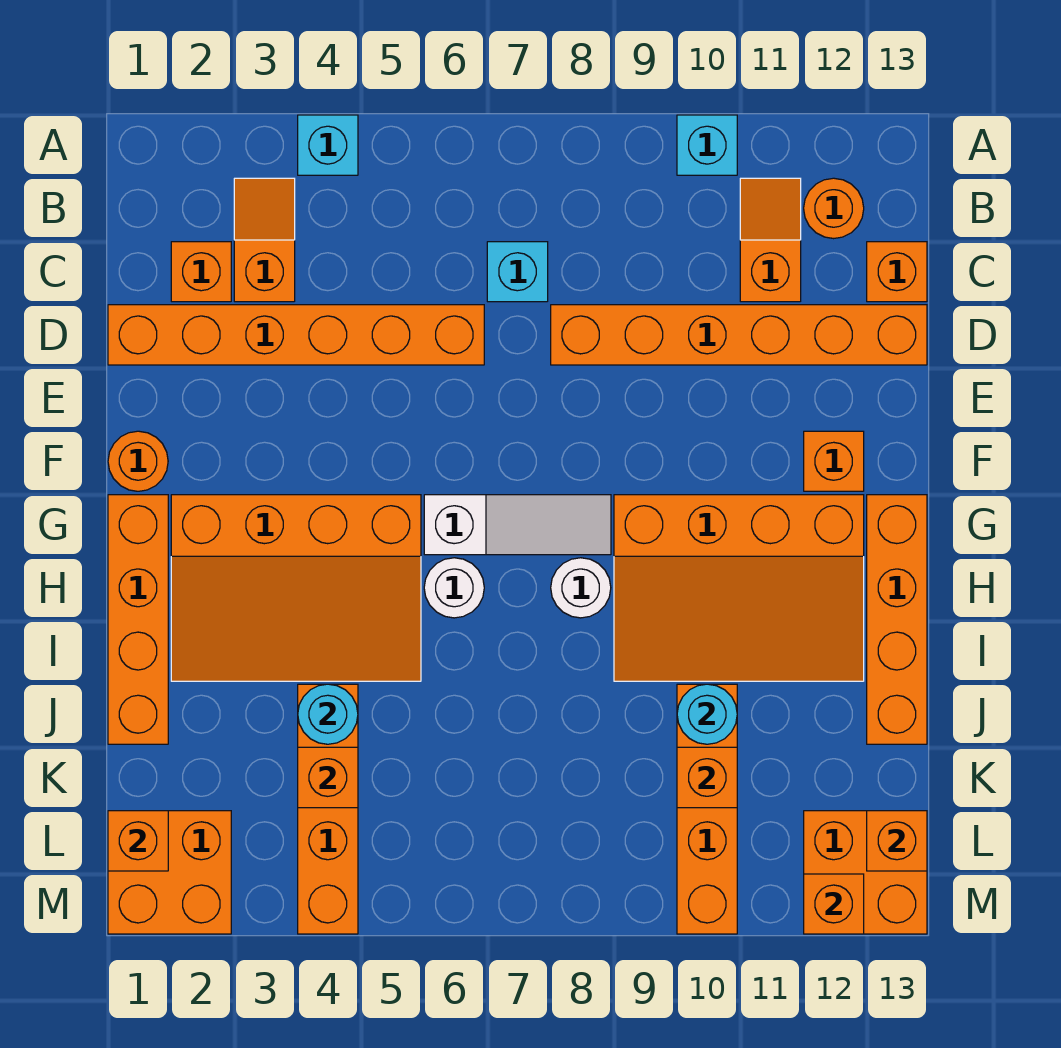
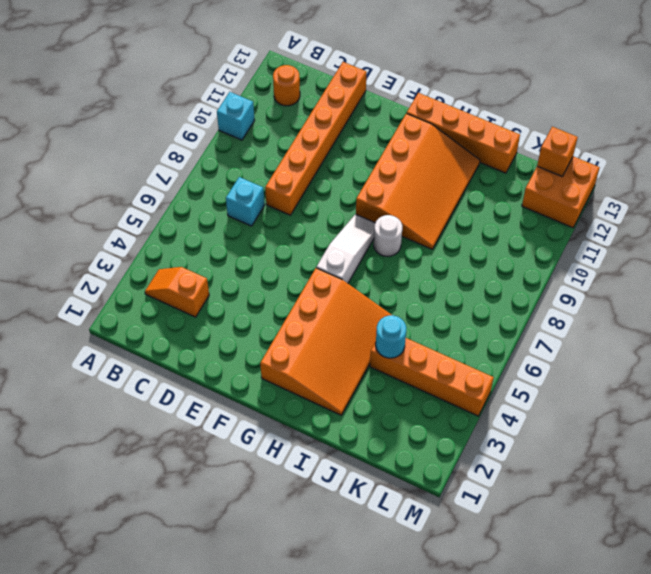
none -> cyan 1x1 brick [298,115,358,175]
none -> orange 1x2 slope [740,178,801,302]
none -> orange 1x1 brick [171,242,231,302]
none -> orange 1x1 brick [867,242,927,302]

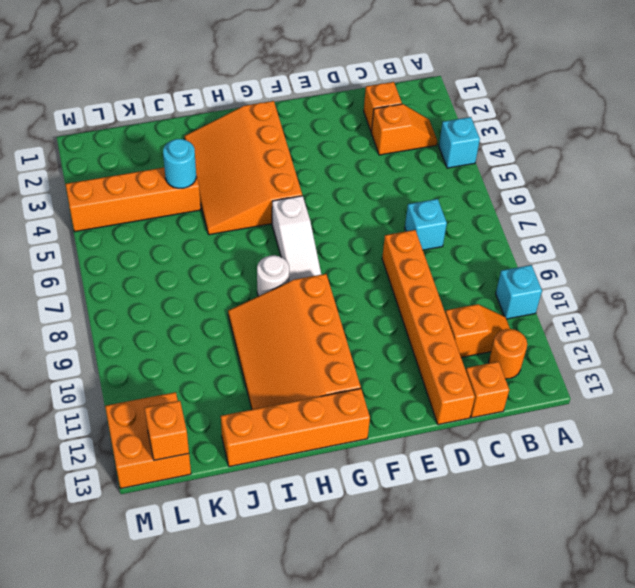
none -> orange 1x6 brick [108,305,484,365]
none -> orange 1x1 round brick [108,431,168,491]
none -> orange 1x1 brick [804,431,864,491]
none -> orange 1x4 brick [108,495,168,744]

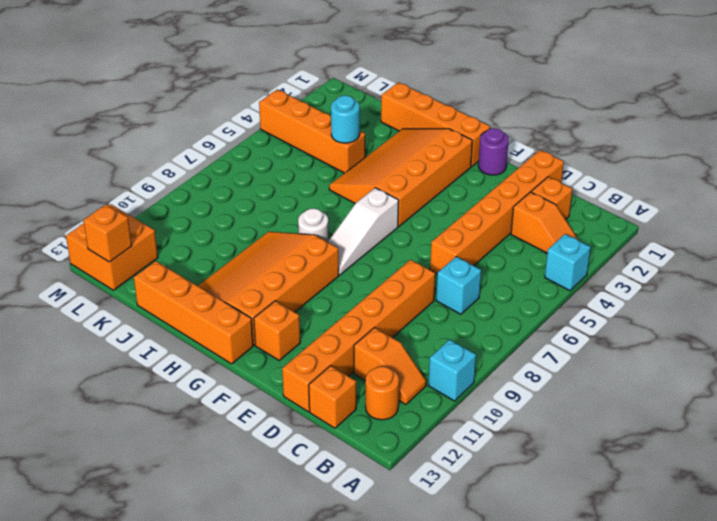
purple 1x1 round brick [478,128,509,175] -> orange 1x1 round brick [108,431,168,491]
none -> white 1x1 round brick [424,558,484,618]
none -> orange 1x4 brick [677,684,737,934]
none -> orange 2x2 brick [108,811,231,934]
none -> cyan 1x1 round brick [677,684,737,744]

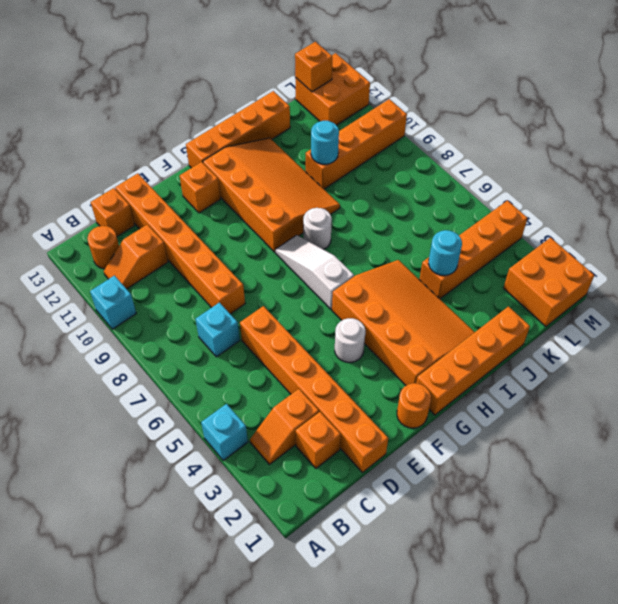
white 1x1 round brick [335,318,366,362] -> white 1x1 round brick moved to [424,558,484,618]
none -> orange 1x1 brick [298,747,358,808]
none -> orange 1x1 brick [677,747,737,808]
none -> orange 1x1 brick [108,811,168,871]
none -> orange 1x1 brick [804,874,864,934]

